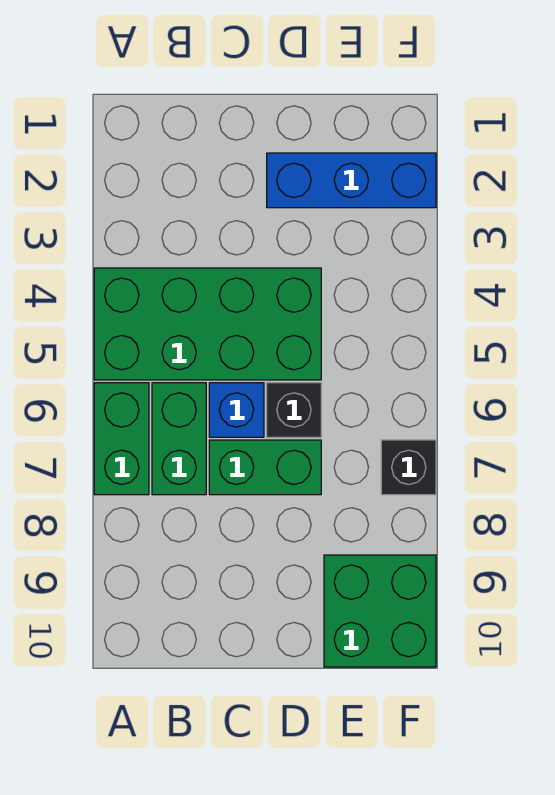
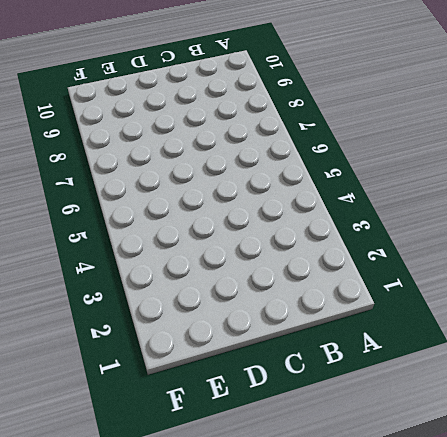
none -> green 2x4 brick [94,268,321,380]
none -> green 1x2 brick [94,383,149,495]

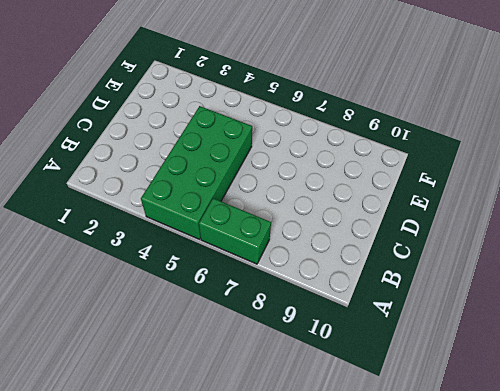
none -> green 1x2 brick [152,383,206,495]
none -> blue 1x1 brick [209,383,264,437]

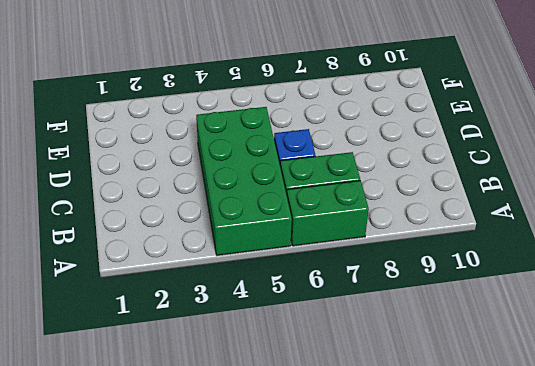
none -> green 1x2 brick [209,440,321,495]
none -> blue 1x3 brick [267,153,436,208]

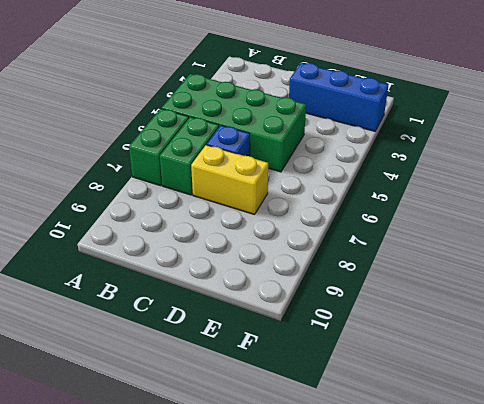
yellow 1x2 brick [191,145,268,214] -> green 1x2 brick [209,440,321,495]
none -> black 1x1 brick [267,383,321,437]
none -> green 2x2 brick [324,555,436,667]

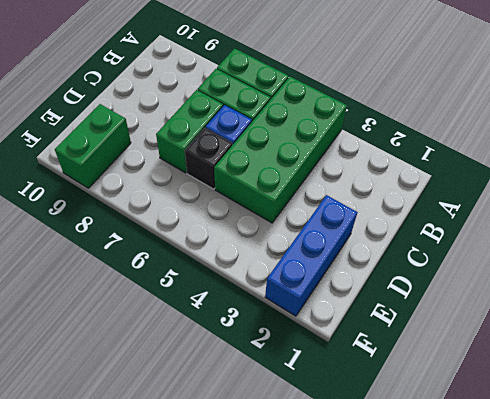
green 1x2 brick [55,104,131,188] -> green 2x2 brick [324,555,436,667]
none -> black 1x1 brick [381,440,436,495]

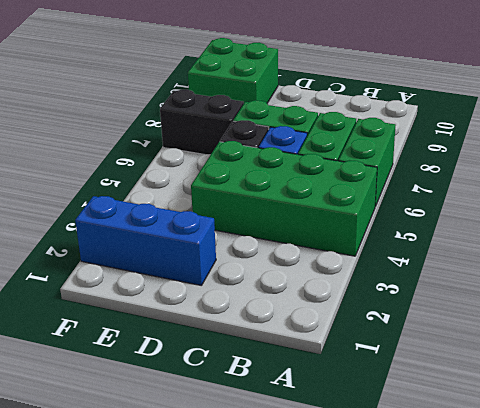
black 1x2 brick [160,90,244,155] -> black 1x1 brick [381,440,436,495]

